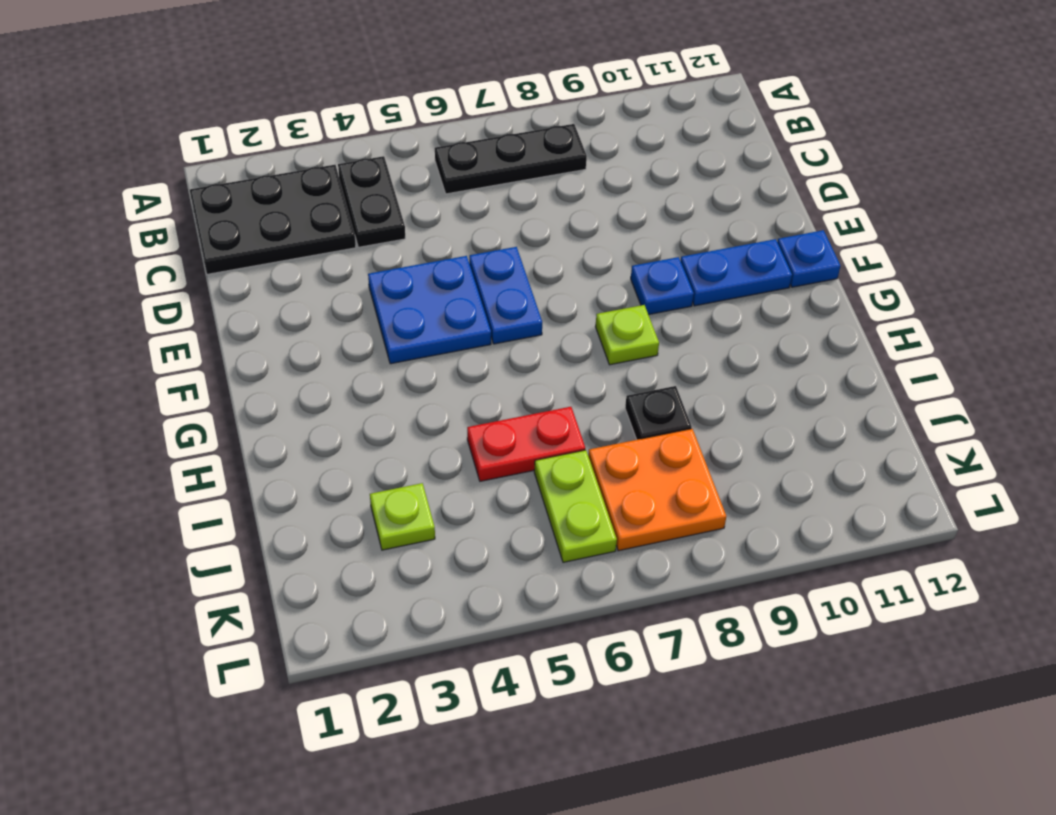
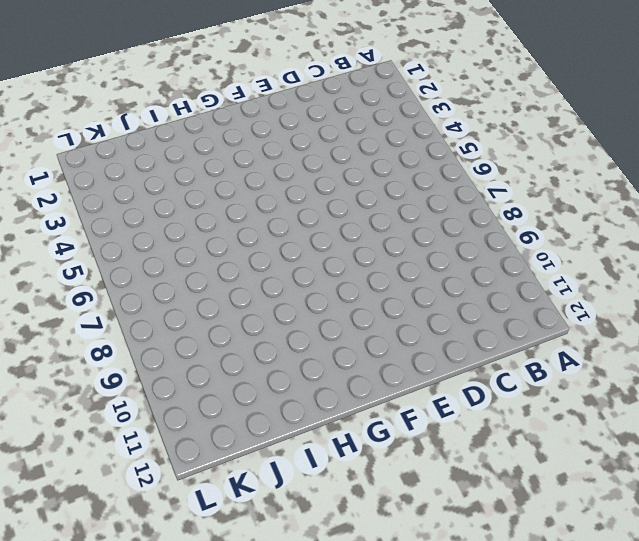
none -> black 2x3 plate [190,165,356,274]
none -> black 1x2 plate [338,156,405,247]
none -> black 1x3 plate [435,124,587,194]

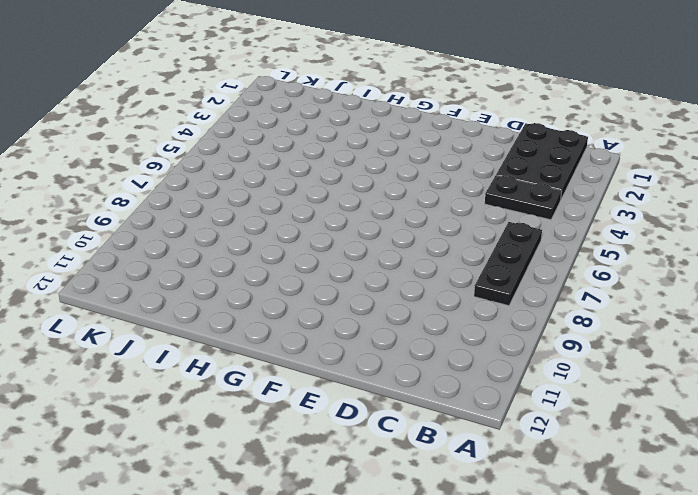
none -> blue 2x2 plate [368,256,491,364]
none -> blue 1x2 plate [469,247,542,344]
none -> blue 1x1 plate [631,257,694,315]

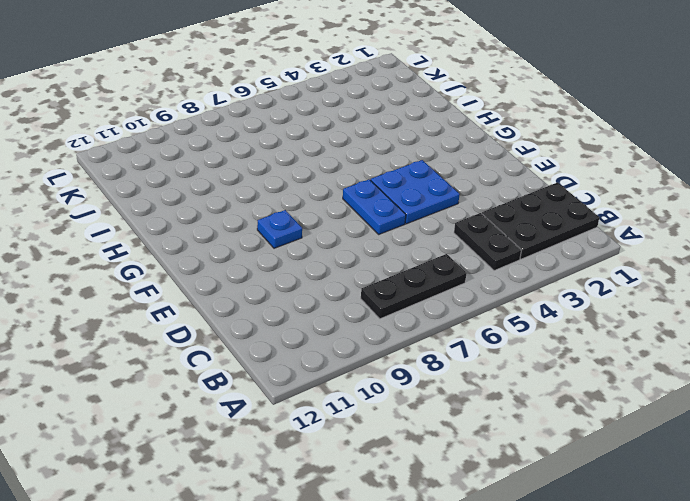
none -> blue 1x2 plate [681,239,792,306]
none -> blue 1x1 plate [777,230,840,287]
none -> lime 1x1 plate [595,305,659,365]

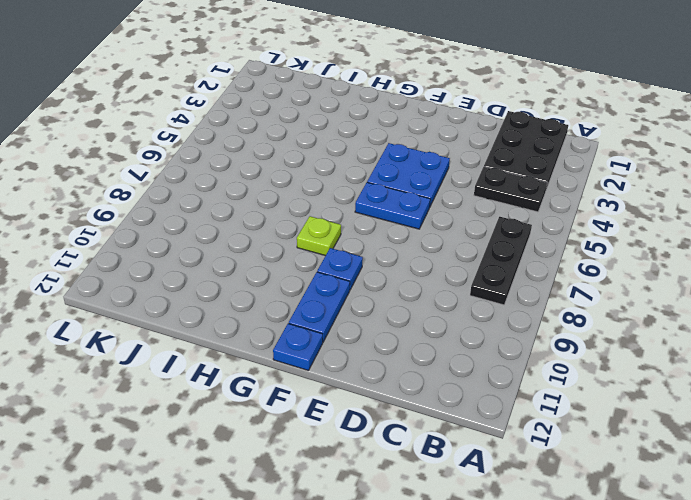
none -> red 1x2 plate [467,407,585,481]
none -> black 1x1 plate [625,386,692,440]
none -> lime 1x1 plate [370,483,435,550]

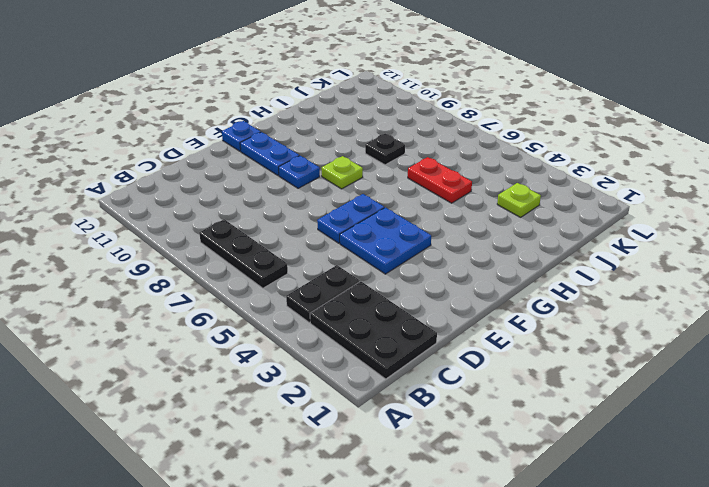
none -> lime 1x2 plate [534,450,617,562]
none -> orange 2x2 plate [588,429,726,551]

